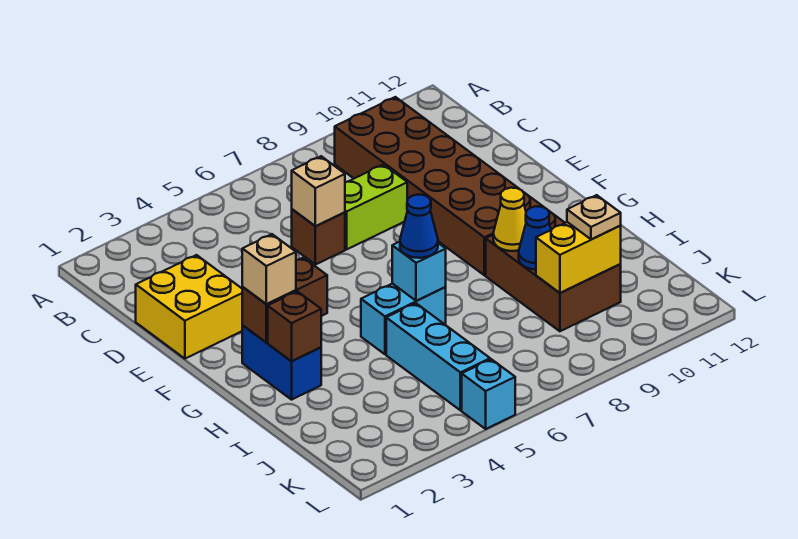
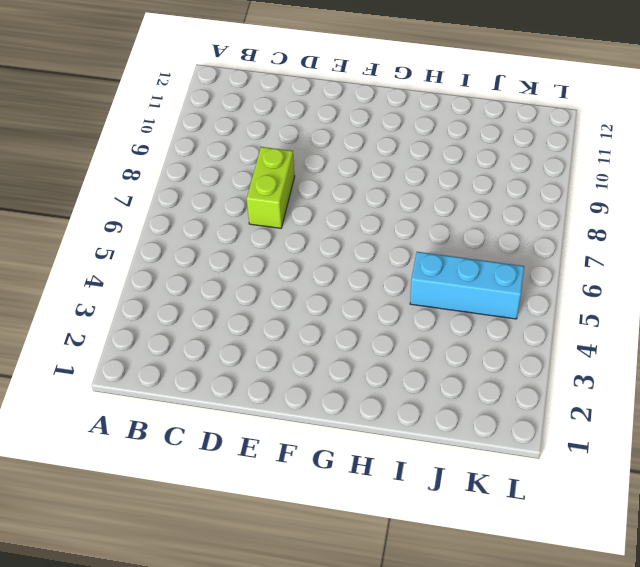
none -> brown 2x6 brick [335,97,545,275]
none -> yellow 2x2 brick [136,255,243,359]
none -> brown 1x1 brick [292,209,345,265]

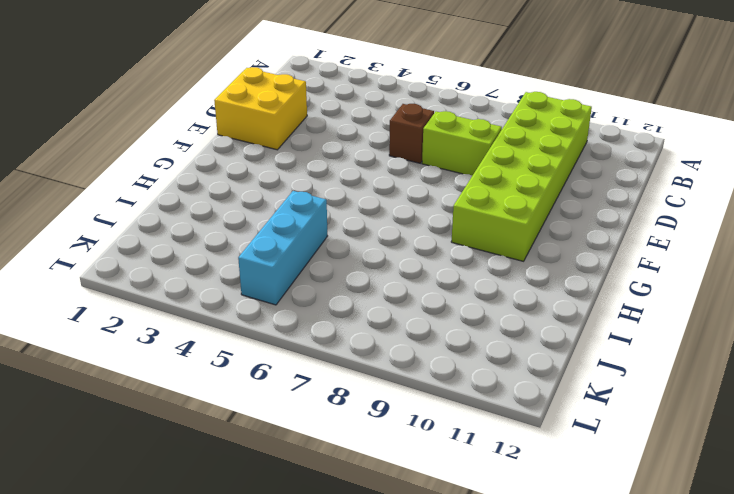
lime 2x6 brick [451,92,592,261] -> brown 2x6 brick [335,97,545,275]
none -> blue 1x2 brick [242,326,321,400]
none -> cyan 1x2 brick [361,283,446,354]
none -> brown 2x3 brick [486,210,621,331]

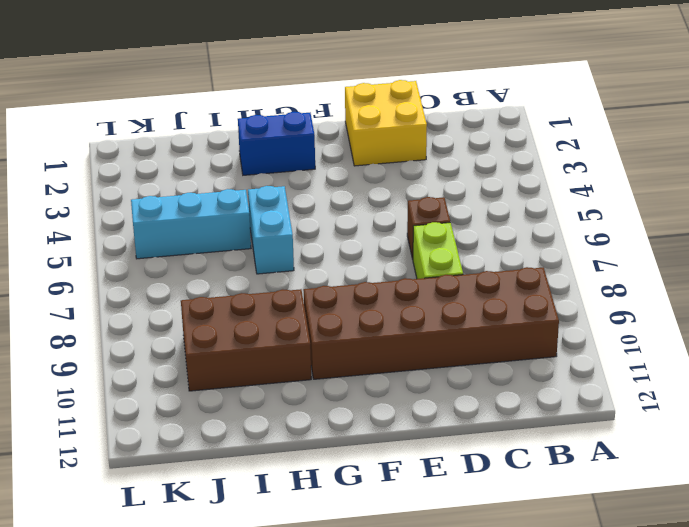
none -> cyan 1x1 brick [462,359,515,429]
none -> tan 1x1 brick [292,156,345,226]
none -> brown 1x2 brick [242,258,327,342]

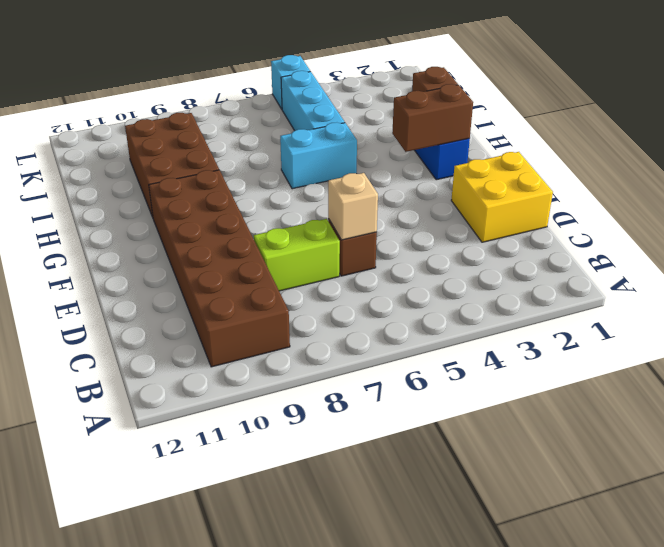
none -> cyan 1x1 brick [392,242,446,301]
none -> yellow 1x1 cone [493,188,526,251]
none -> blue 1x1 cone [519,206,551,270]

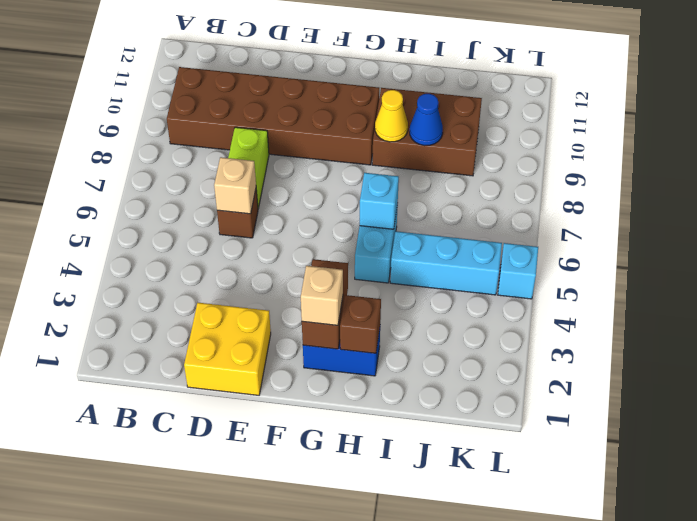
none -> yellow 1x2 brick [536,222,621,293]
none -> blue 1x1 cone [400,195,438,258]
none -> tan 1x1 plate [567,195,621,240]

